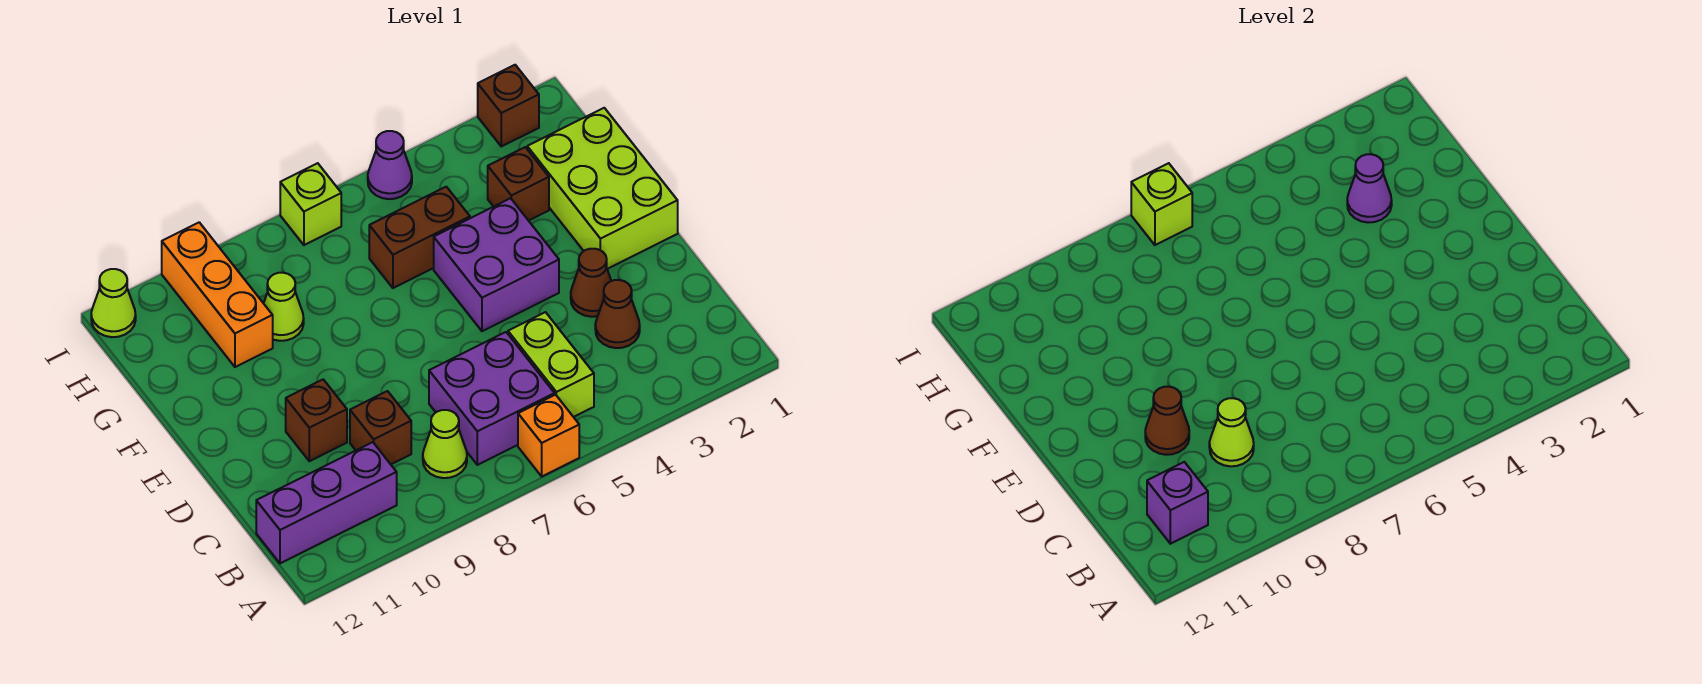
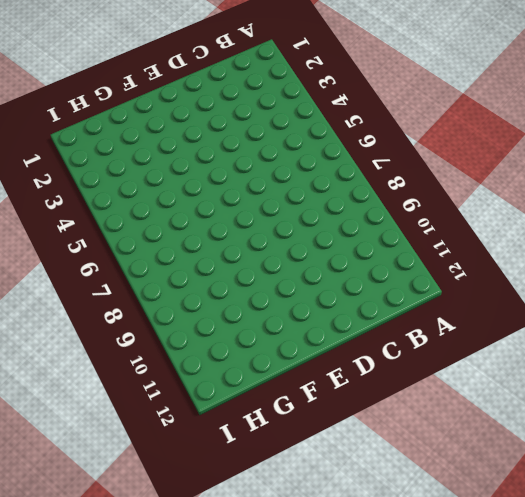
none -> orange 1x1 brick [518,395,579,476]
none -> lime 1x2 brick [508,312,594,417]
none -> purple 2x2 brick [429,332,554,465]

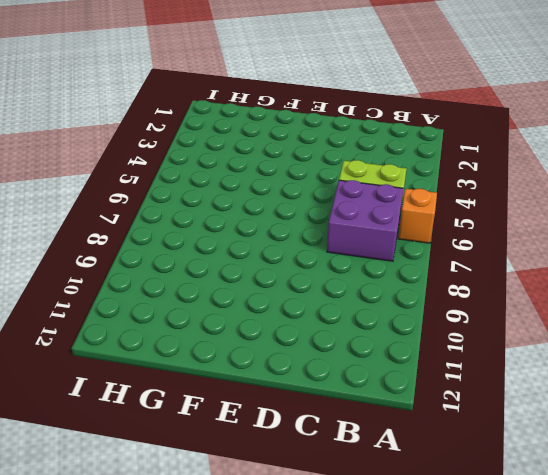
none -> lime 1x1 cone [423,410,467,478]
none -> purple 1x3 brick [256,442,397,563]
none -> brown 1x1 cone [595,280,640,348]

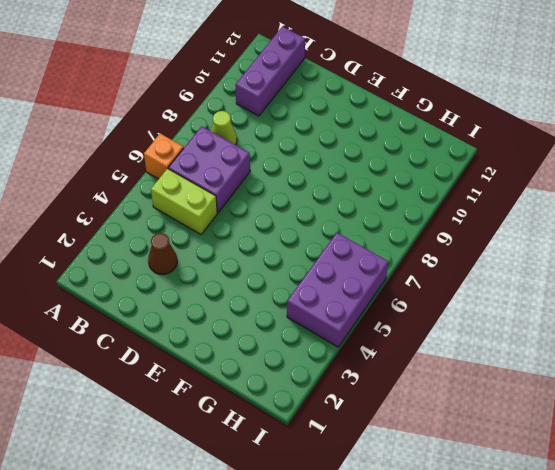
purple 2x3 brick [287,233,388,347] -> purple 1x1 cone [368,131,412,199]
none -> brown 1x1 brick [350,391,411,464]
none -> brown 1x1 cone [571,249,611,317]
none -> brown 1x1 brick [286,380,347,461]

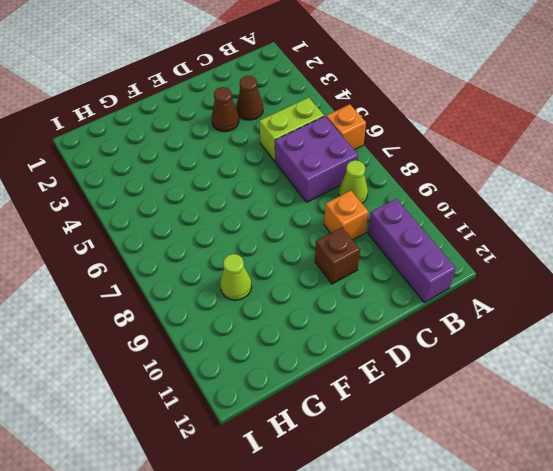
orange 1x1 brick [324,191,369,240] -> brown 1x1 brick [350,391,411,464]
none -> lime 2x3 brick [527,108,678,269]
none -> purple 2x2 brick [434,198,559,331]
none -> brown 1x1 brick [488,147,549,221]

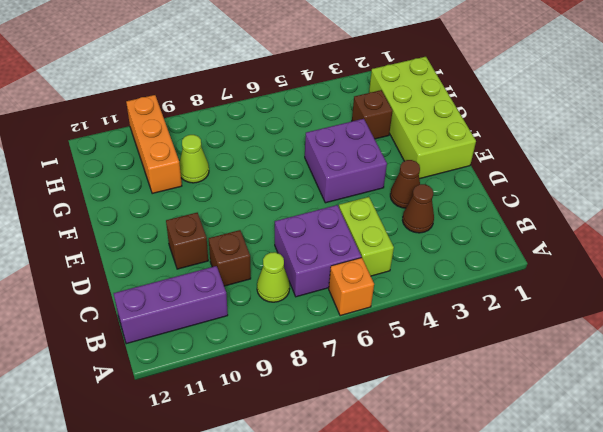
lime 2x4 brick [369,57,476,179] -> lime 2x3 brick [527,108,678,269]
none -> brown 1x2 brick [369,187,470,288]
none -> brown 1x1 brick [478,65,539,146]
none -> purple 1x1 cone [368,131,412,199]

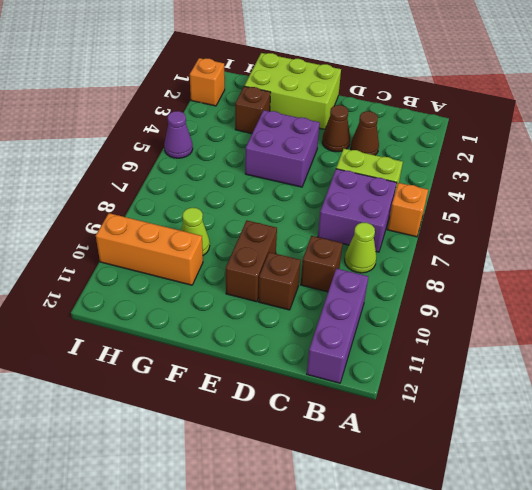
brown 1x2 brick [226,221,277,302] -> brown 1x2 brick moved to [369,187,470,288]
orange 1x1 brick [190,58,225,106] -> brown 1x1 brick [478,65,539,146]
none -> lime 1x1 brick [280,163,341,245]
none -> lime 1x1 cone [91,269,136,337]
none -> purple 1x1 brick [1147,462,1208,544]

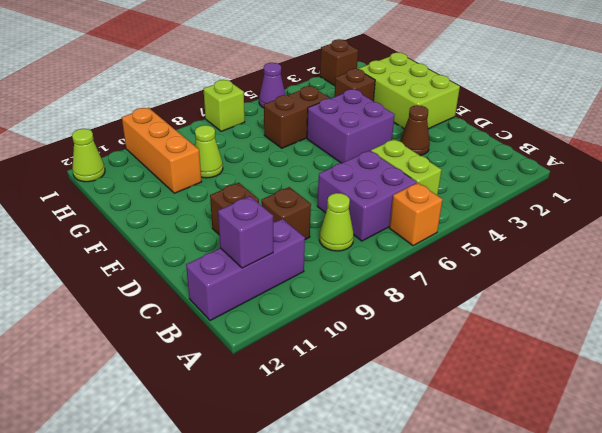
none -> brown 1x1 cone [595,280,640,348]
none -> lime 1x1 cone [1209,398,1254,466]
none -> brown 1x1 cone [1145,387,1189,455]

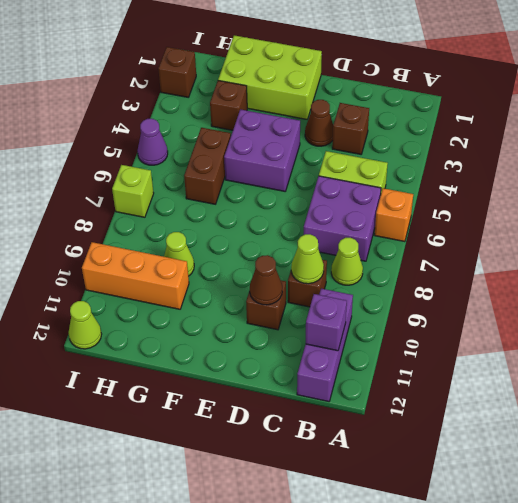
brown 1x1 brick [332,103,369,154] -> brown 1x1 cone [595,280,640,348]
none -> purple 1x1 cone [1347,154,1392,223]
none -> lime 1x1 brick [1131,163,1192,245]

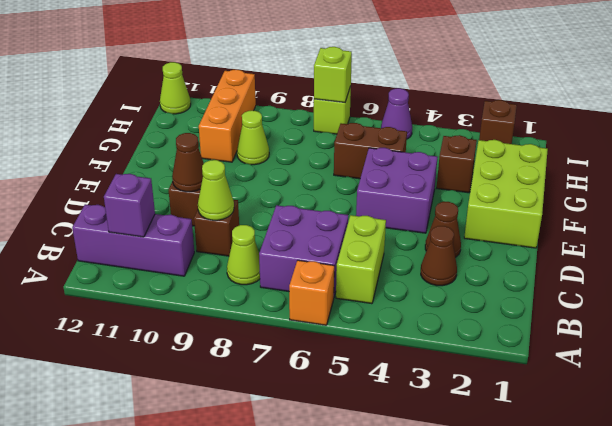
none -> purple 1x1 cone [1347,154,1392,223]

